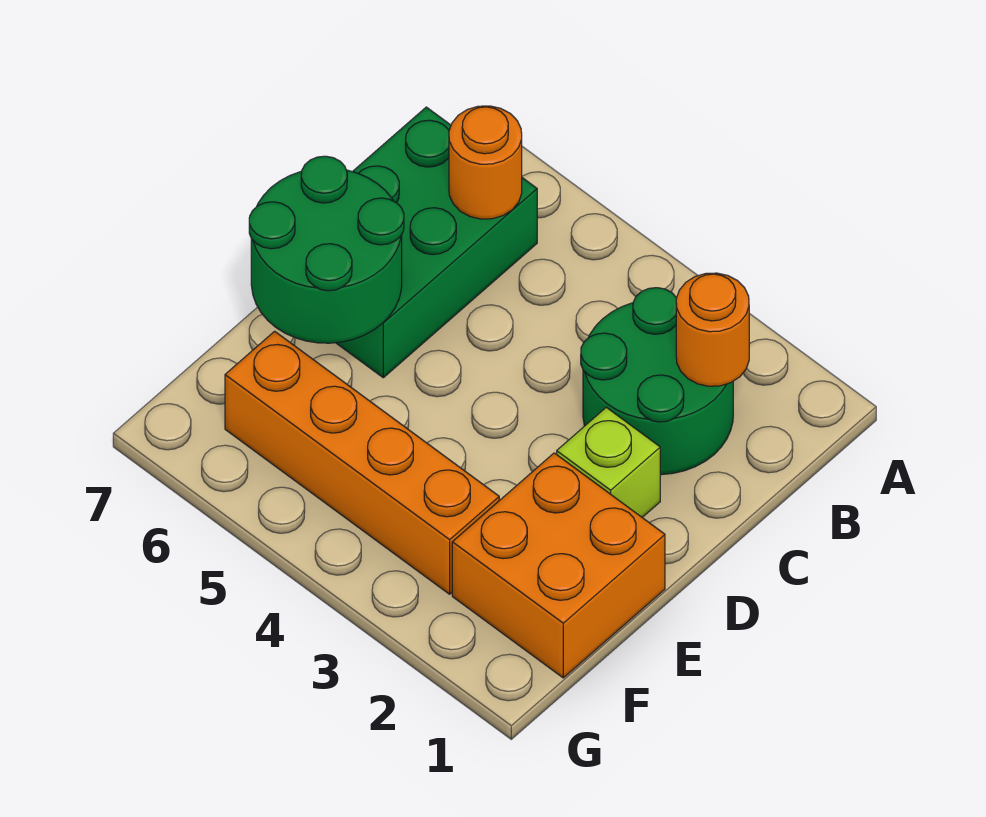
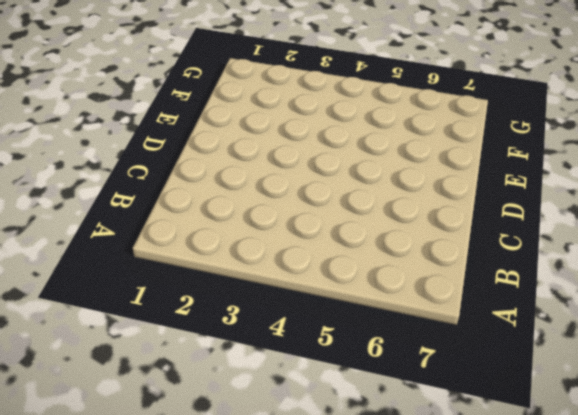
none -> green 2x2 round brick [581,288,733,475]
none -> green 2x3 brick [337,107,537,378]

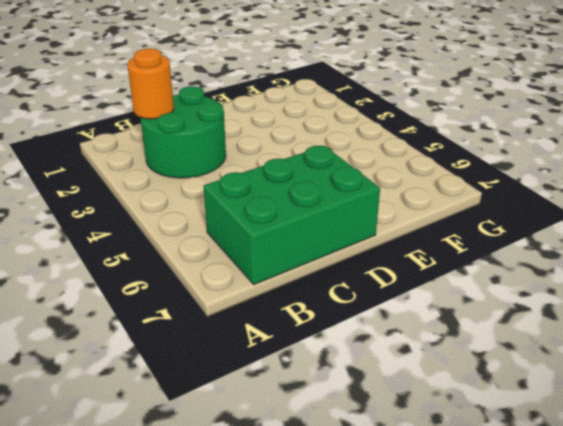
none -> lime 1x1 brick [557,407,660,517]
none -> orange 2x2 brick [452,453,665,678]

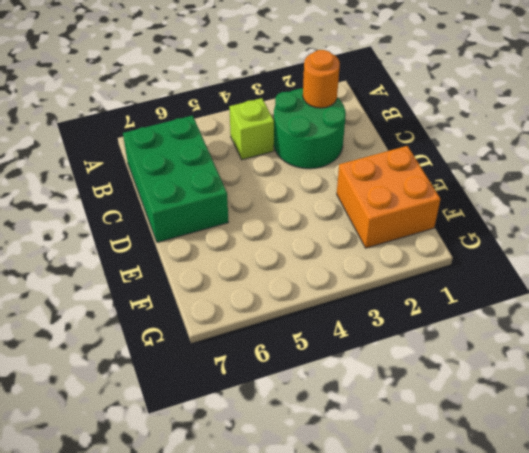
lime 1x1 brick [229,98,274,160] -> lime 1x1 brick moved to [557,407,660,517]
none -> orange 1x4 brick [225,331,499,594]
none -> orange 1x1 round brick [449,106,522,219]

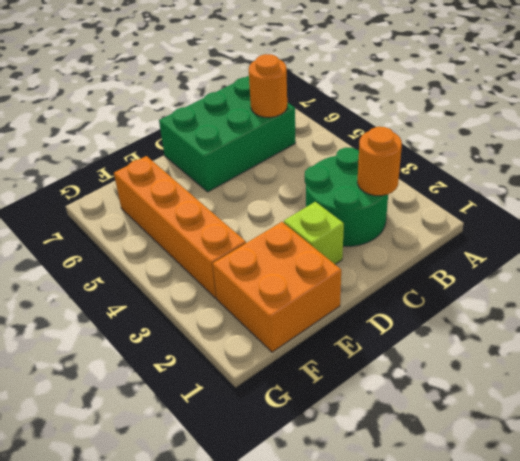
none -> green 2x2 round brick [249,156,404,343]

